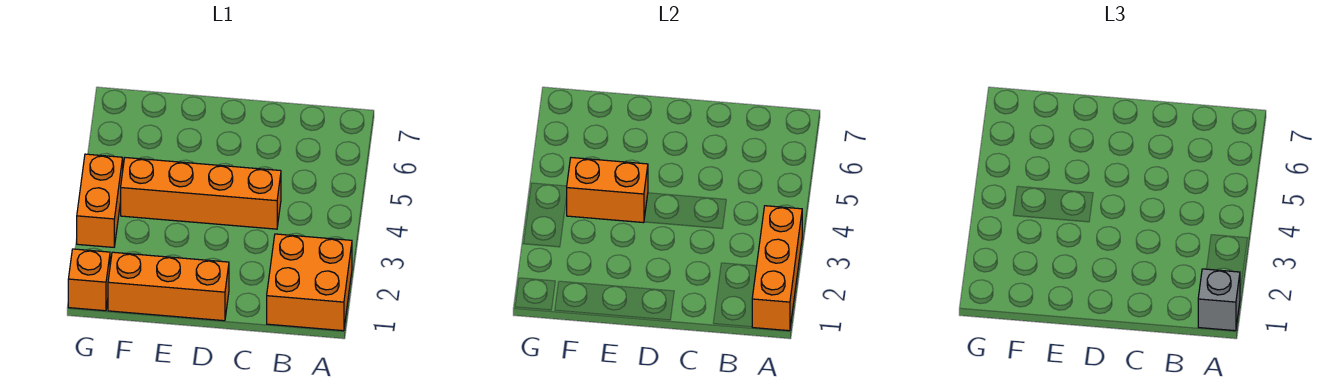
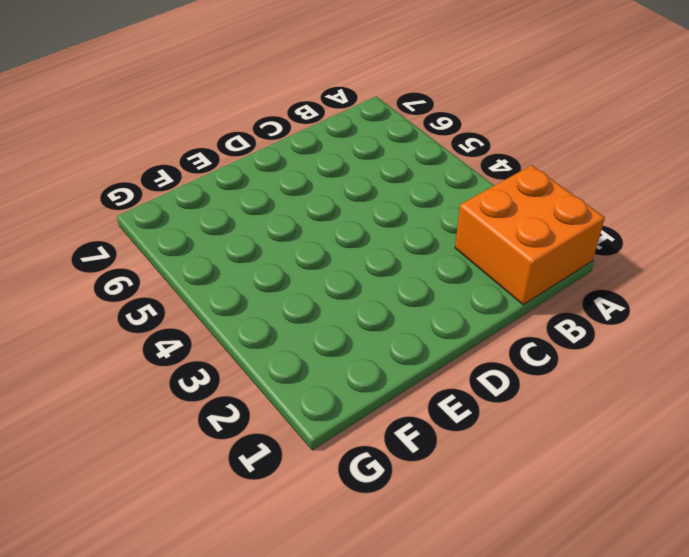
none -> orange 1x4 brick [121,158,281,229]
none -> orange 1x3 brick [108,252,229,321]

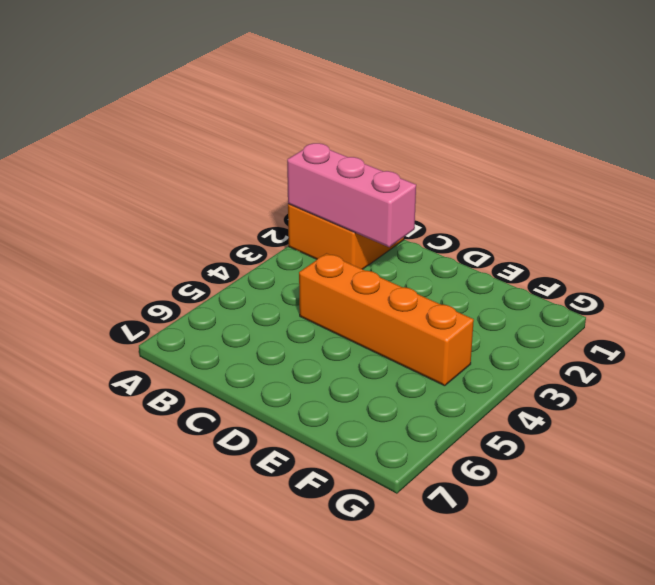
pink 1x3 brick [287,143,416,247] -> orange 1x3 brick [752,206,802,331]
none -> orange 1x3 brick [108,252,229,321]
none -> orange 1x1 brick [68,249,110,311]

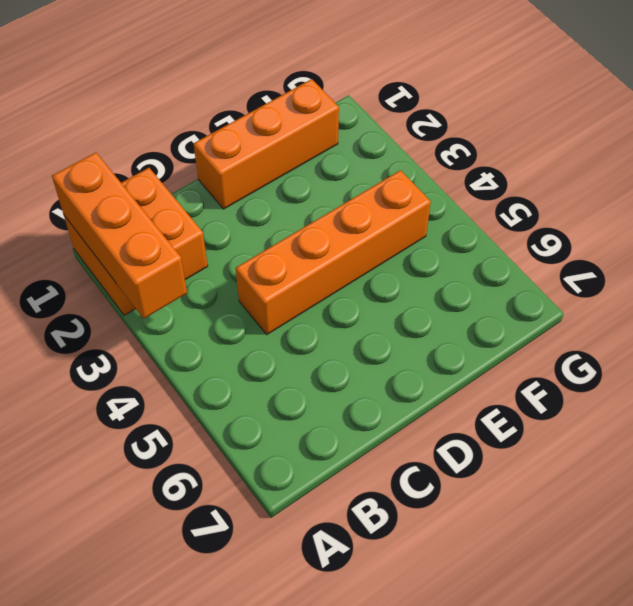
none -> orange 1x1 brick [68,249,110,311]
none -> orange 1x2 brick [77,154,123,247]

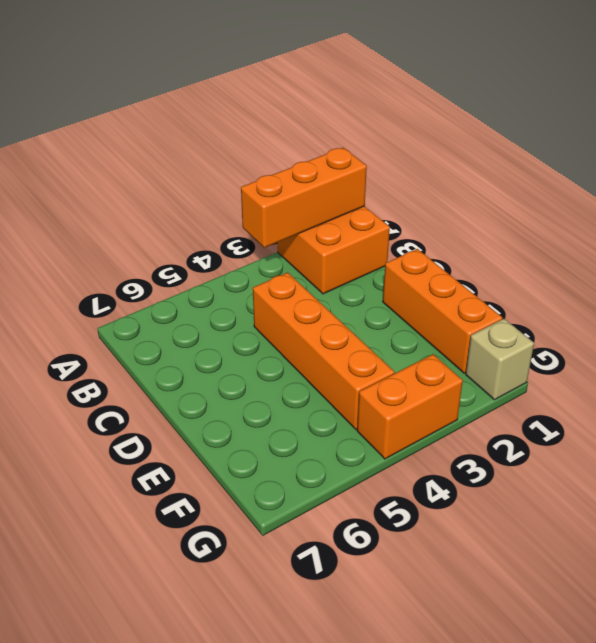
tan 1x1 brick [466,319,534,400] -> orange 1x1 brick [68,249,110,311]
none -> orange 1x2 brick [567,158,648,223]
none -> grey 1x1 brick [1198,269,1240,331]

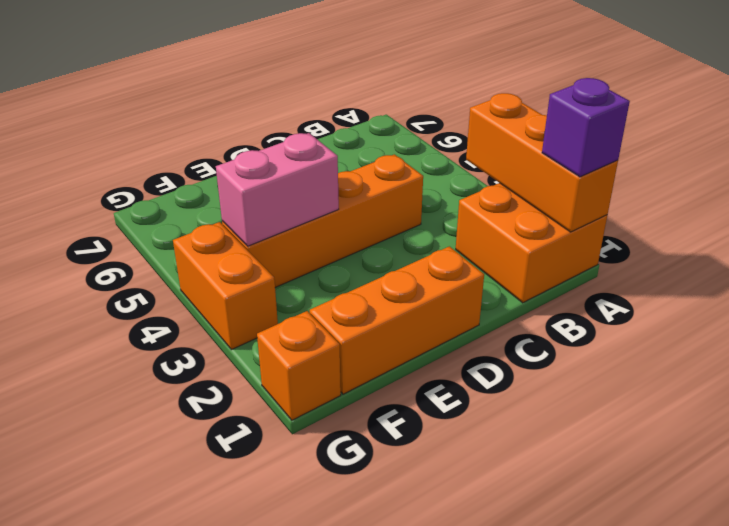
purple 1x1 brick [542,78,630,177] -> grey 1x1 brick [1198,269,1240,331]
pink 1x2 brick [216,133,339,246] -> orange 1x2 brick [567,158,648,223]

